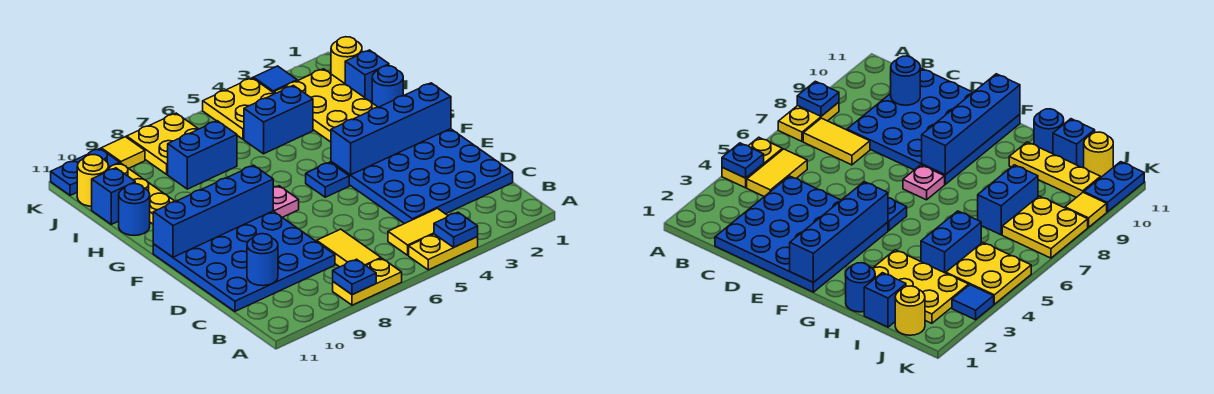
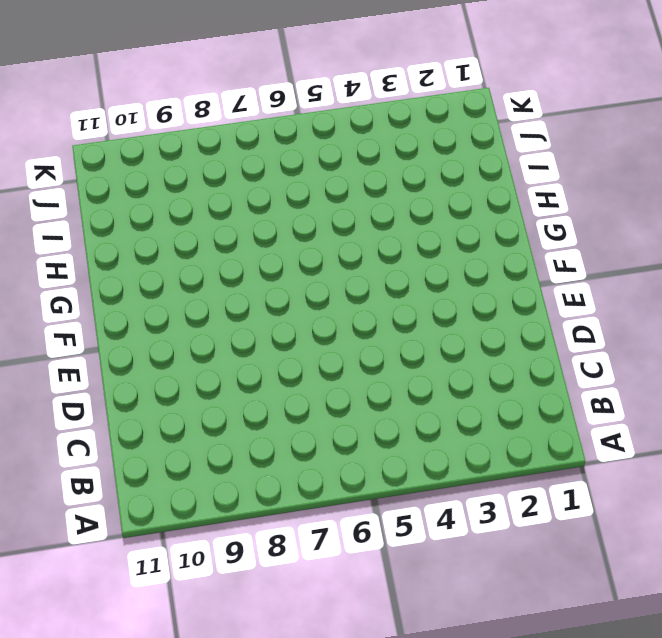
none -> yellow 1x2 plate [409,234,478,270]
none -> yellow 1x2 plate [333,258,402,305]
none -> yellow 1x2 tile [388,208,448,255]

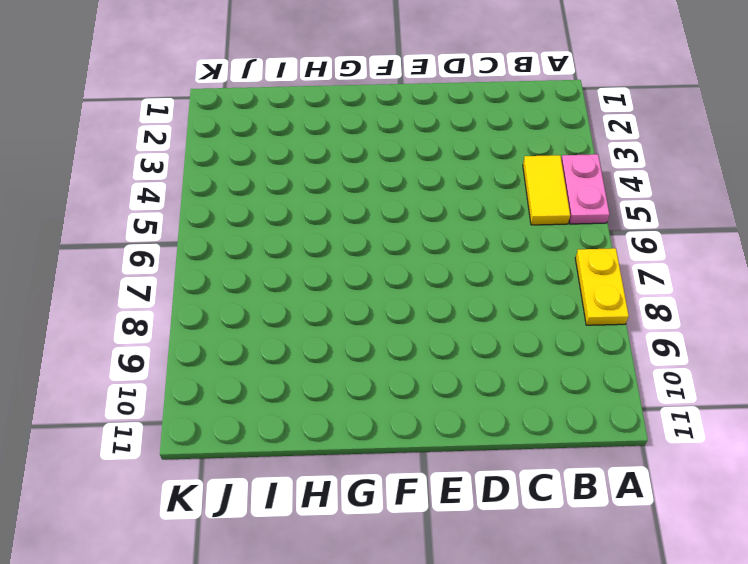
pink 1x2 plate [561,154,609,224] -> yellow 1x2 plate [409,234,478,270]
none -> yellow 1x2 tile [317,229,381,267]
none -> blue 4x4 plate [331,129,513,224]
none -> blue 4x4 plate [153,211,335,311]

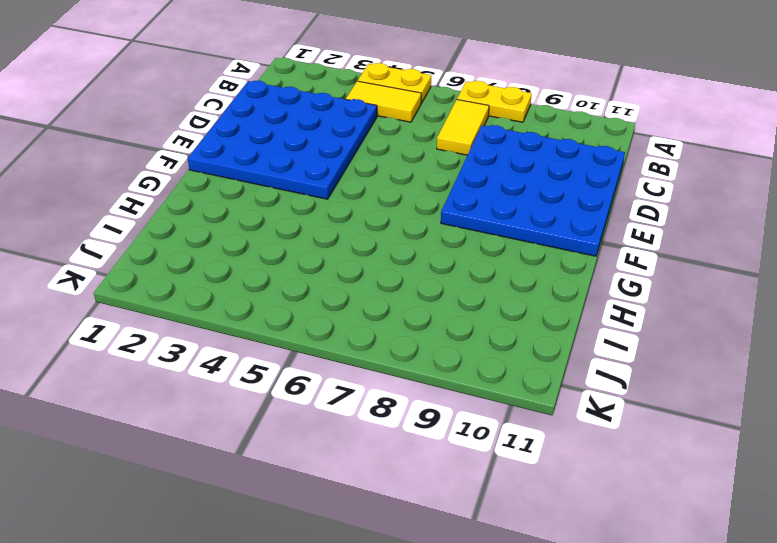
none -> blue 1x1 plate [306,162,349,197]
none -> pink 1x1 plate [273,186,299,217]
none -> blue 1x1 round brick [372,66,403,107]

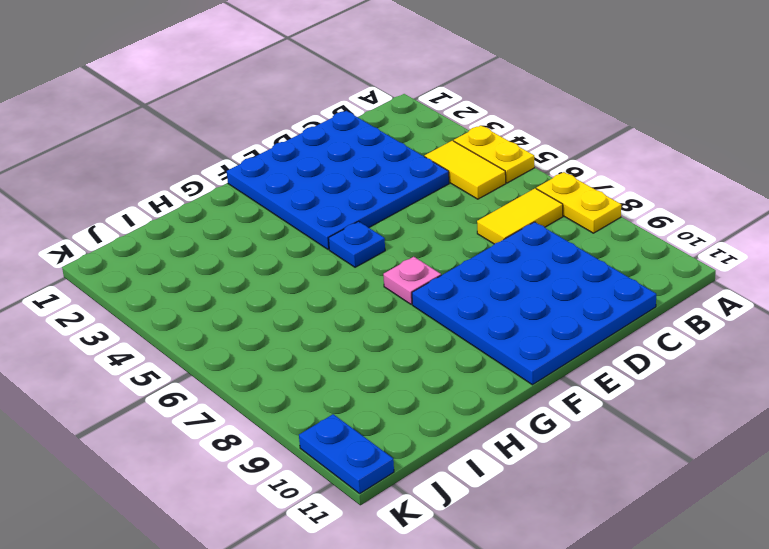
none -> blue 1x1 round brick [372,66,403,107]
none -> yellow 2x3 plate [274,69,378,142]
none -> yellow 1x3 plate [109,163,175,224]

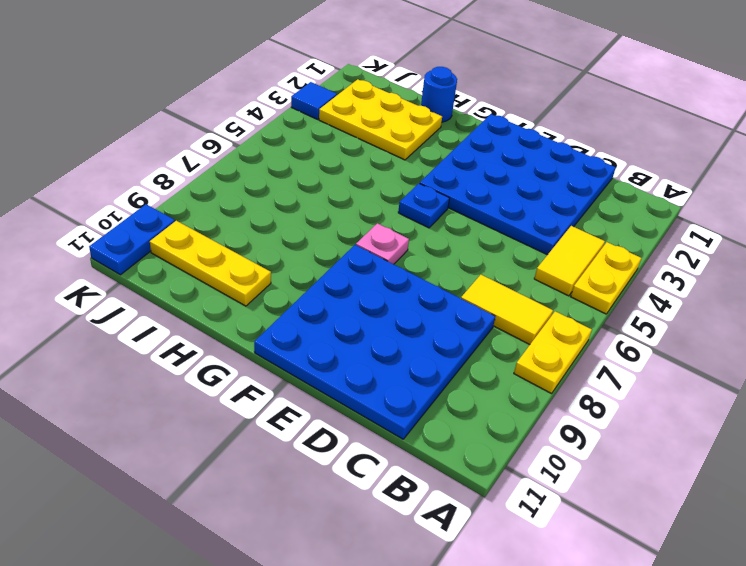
none -> blue 1x1 round brick [119,184,150,235]
none -> blue 1x1 brick [345,50,389,103]
none -> blue 1x2 brick [244,85,313,154]

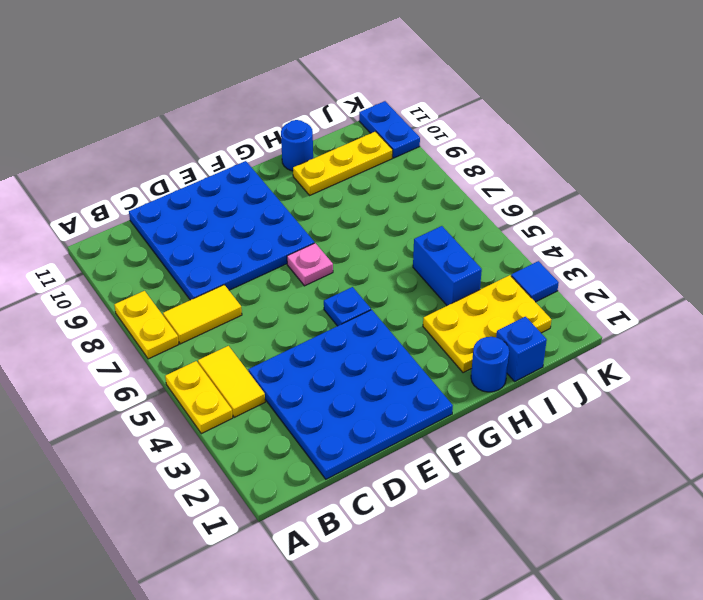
none -> blue 1x2 brick [168,121,237,189]
none -> blue 1x1 brick [92,168,135,224]
none -> yellow 1x1 round brick [331,37,362,83]

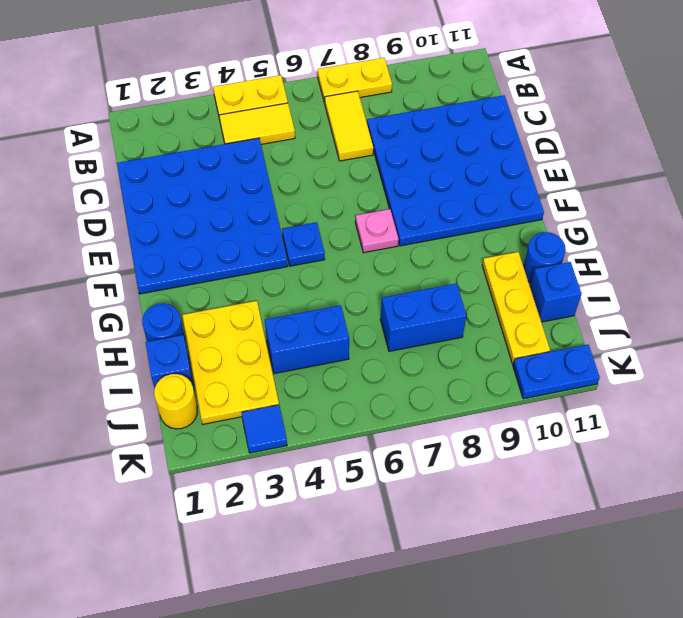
none -> yellow 2x2 plate [203,78,275,139]
none -> yellow 2x2 plate [127,113,198,174]
none -> yellow 1x1 round brick [77,155,109,206]

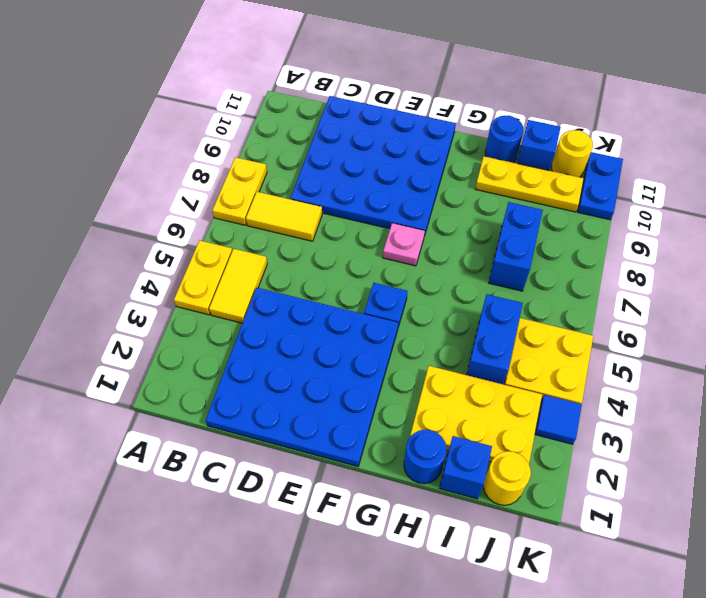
none -> yellow 2x2 plate [127,113,198,174]
none -> yellow 1x1 tile [101,137,145,168]
none -> blue 1x1 plate [434,212,478,247]

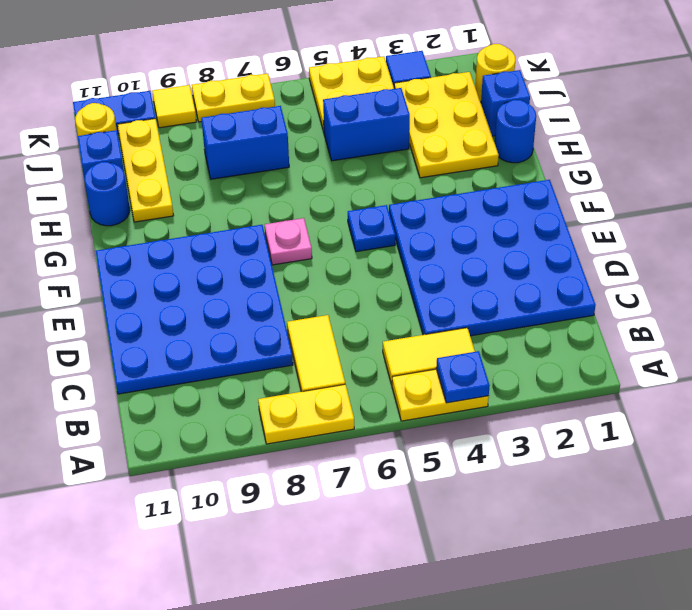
yellow 1x2 plate [192,73,275,122] -> yellow 2x2 plate [127,113,198,174]
none -> blue 1x1 plate [333,259,376,295]
none -> blue 1x1 round brick [247,234,278,286]
none -> blue 1x4 brick [331,83,451,175]

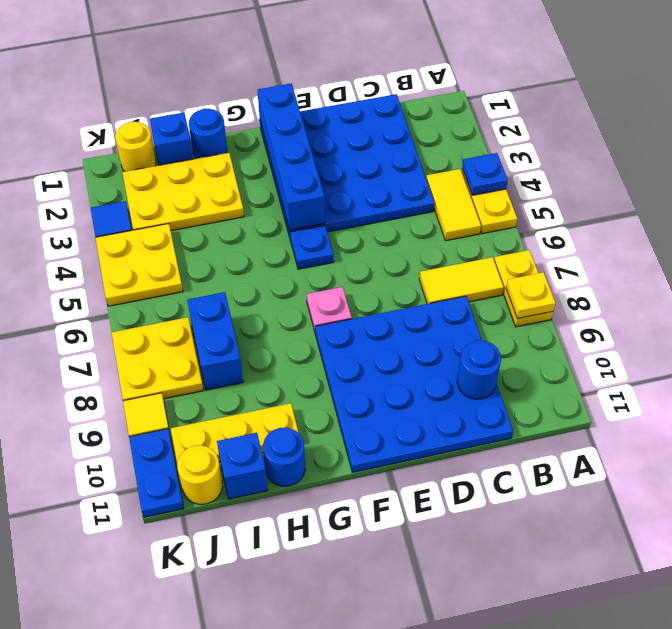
yellow 1x1 plate [506,272,555,319] -> blue 1x1 plate [333,259,376,295]
none -> blue 1x2 brick [244,85,313,154]
none -> blue 1x4 brick [153,165,273,257]

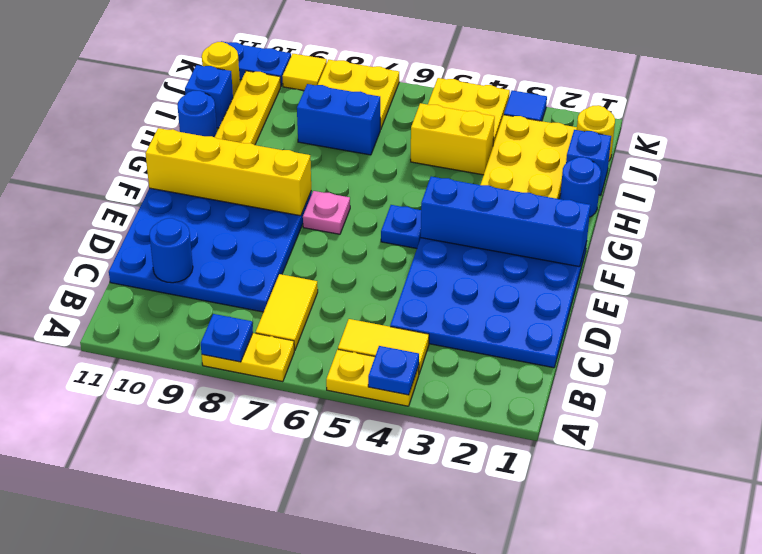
yellow 1x4 brick [145,128,311,216] -> blue 1x4 brick [153,165,273,257]
yellow 1x2 brick [411,103,495,175] -> blue 1x2 brick [244,85,313,154]

